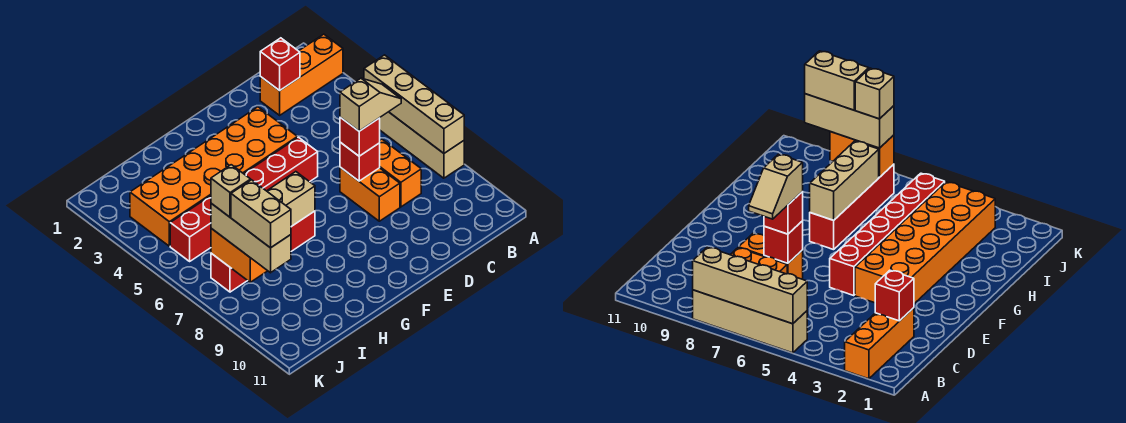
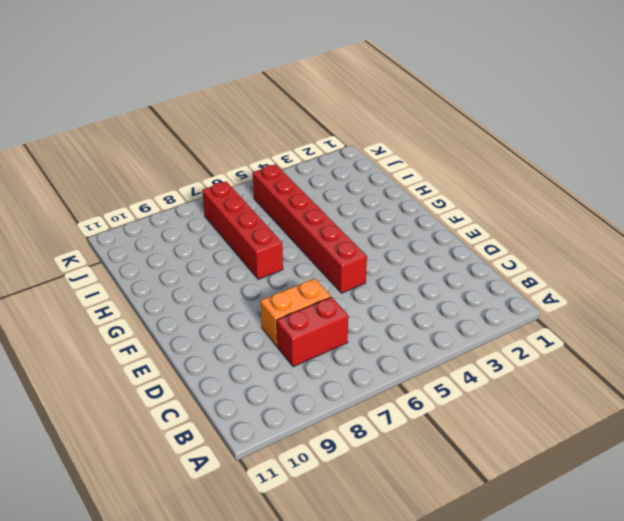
red 1x2 brick [277,297,348,367] -> orange 1x2 brick [380,139,421,207]
none -> orange 1x3 brick [260,34,343,115]
none -> tan 1x4 brick [380,112,464,178]
none -> orange 2x6 brick [130,107,298,246]

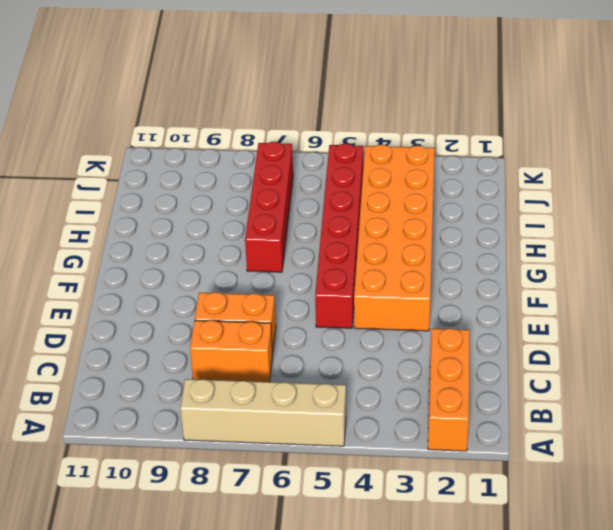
none -> tan 1x4 brick [364,55,464,153]
none -> red 1x1 brick [260,38,300,91]
none -> red 1x1 brick [340,142,380,181]

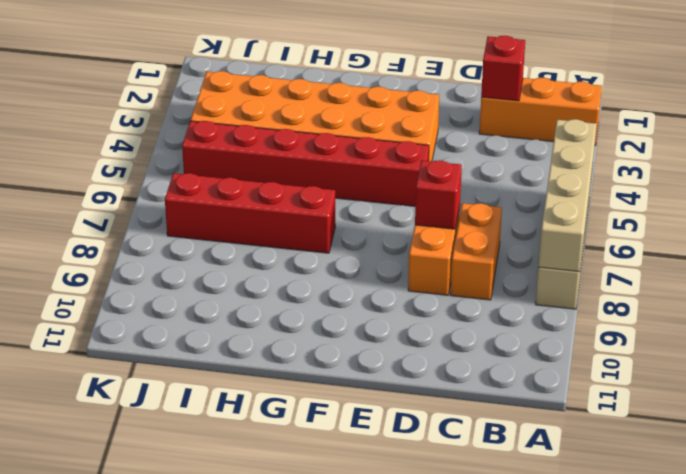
none -> tan 1x3 brick [267,172,315,227]
none -> orange 1x2 brick [211,228,267,282]
none -> red 1x1 brick [340,117,380,156]

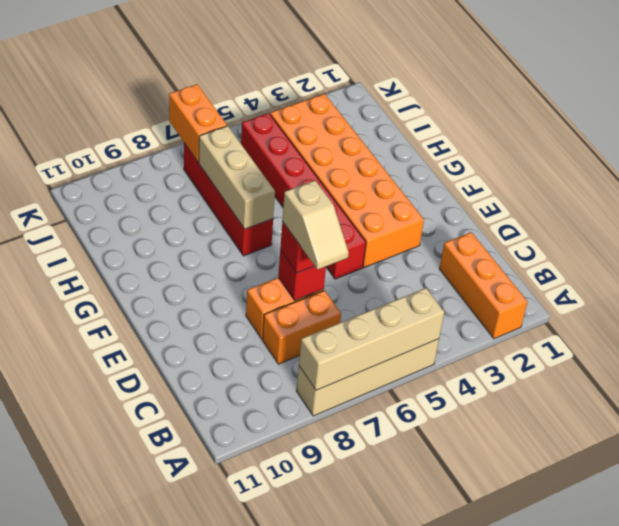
orange 1x2 brick [169,84,227,162] -> orange 1x2 brick turned to [211,228,267,282]
none -> red 1x1 brick [260,38,300,91]
none -> tan 1x3 brick [211,203,291,273]
none -> tan 1x1 brick [211,165,251,217]

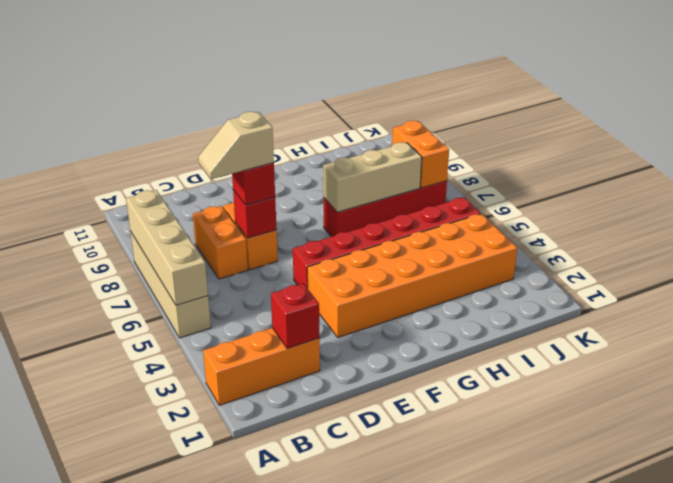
none -> tan 1x3 brick [211,203,291,273]
none -> tan 1x1 brick [211,165,251,217]
none -> tan 1x2 brick [231,180,291,248]

